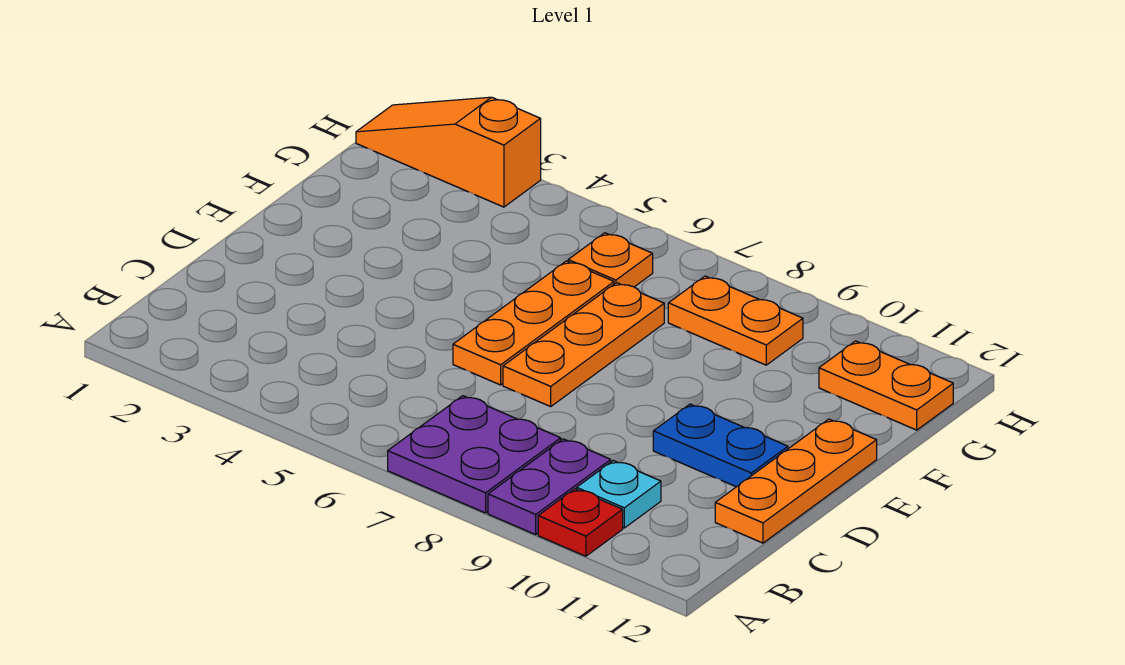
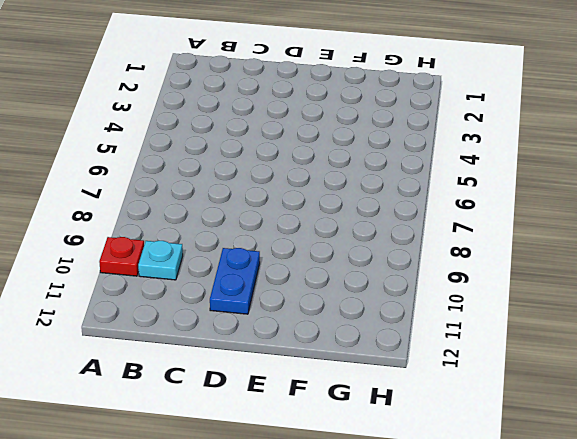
none -> purple 2x2 plate [388,396,561,513]
none -> purple 1x2 plate [488,439,611,535]
none -> orange 1x3 plate [715,419,877,543]

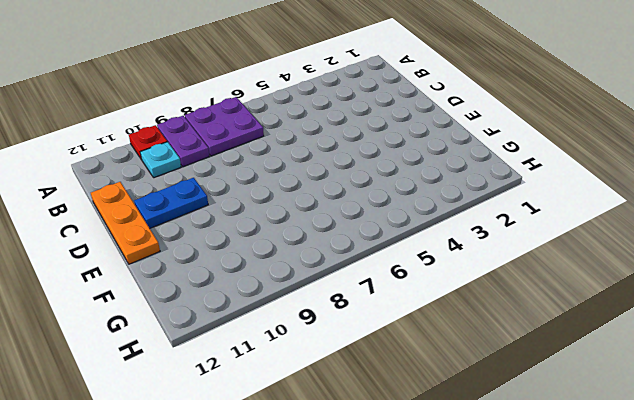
none -> orange 1x3 plate [453,261,614,385]
none -> orange 1x3 plate [503,283,664,407]
none -> orange 1x1 plate [568,233,653,287]

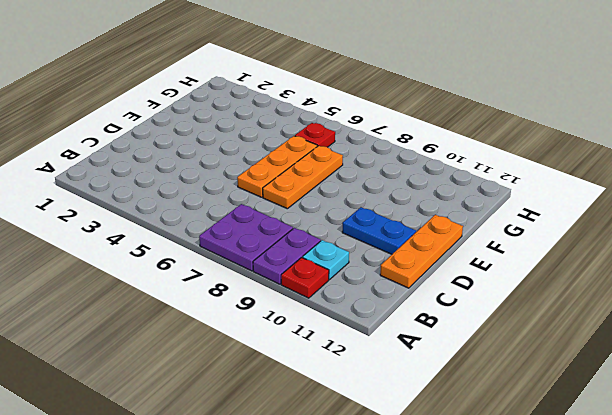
red 1x1 plate [295,123,335,147] -> orange 1x1 plate [568,233,653,287]
none -> orange 1x2 plate [668,276,803,365]
none -> orange 1x2 plate [819,341,953,430]
none -> orange 1x3 slope [356,97,541,207]

